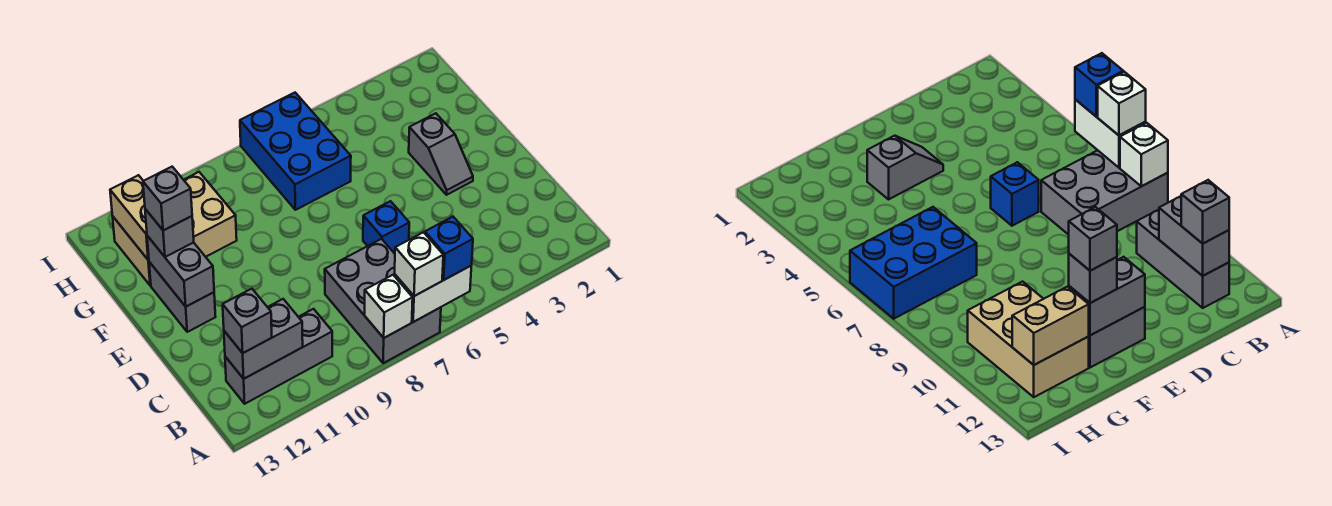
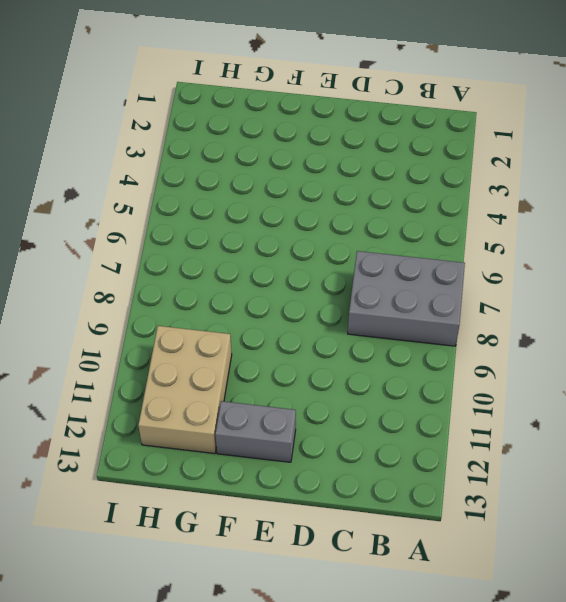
none -> grey 1x3 brick [225,309,332,404]
none -> blue 1x1 brick [363,201,409,254]
none -> grey 1x2 slope [409,113,473,195]

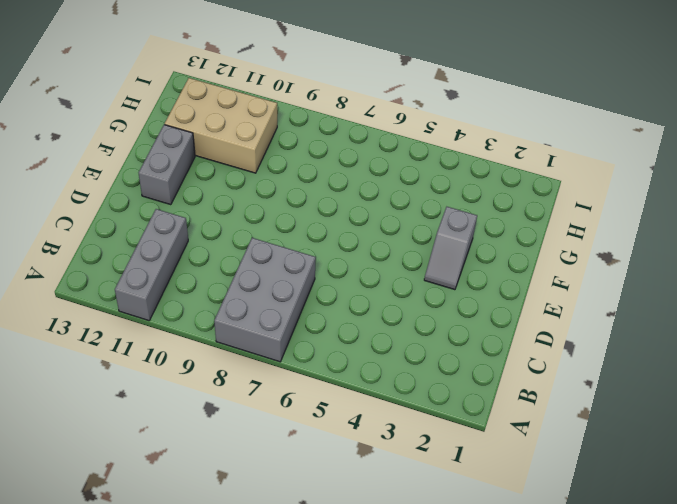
grey 1x3 brick [115,209,188,321] -> grey 1x3 brick turned to [225,309,332,404]
none -> blue 1x1 brick [363,201,409,254]
none -> blue 2x3 brick [240,93,351,210]
none -> white 1x2 brick [394,265,472,322]

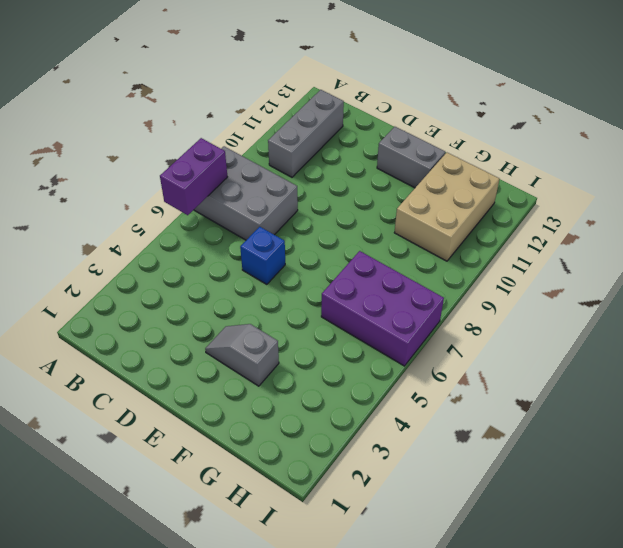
purple 1x2 brick [160,138,227,215] -> white 1x2 brick [394,265,472,322]
purple 2x3 brick [321,251,444,366] -> blue 2x3 brick [240,93,351,210]
none -> white 1x1 brick [364,275,413,338]
none -> grey 1x2 brick [224,299,303,379]
none -> grey 1x2 brick [147,236,214,307]

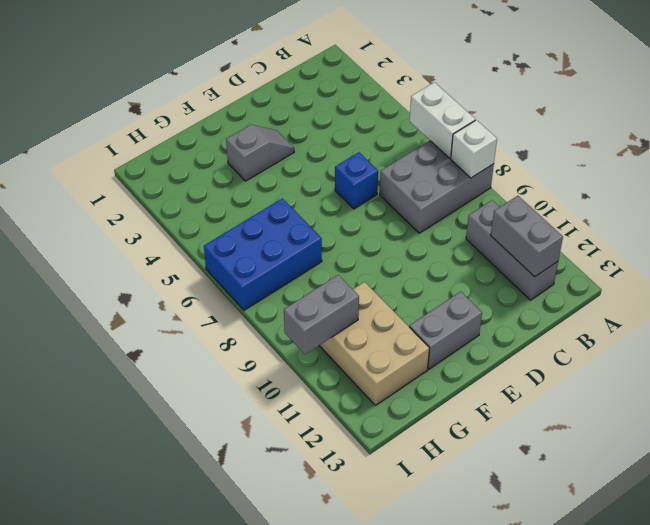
grey 1x2 brick [284,275,359,354] -> grey 1x2 brick moved to [147,236,214,307]
none -> tan 1x2 brick [110,175,149,260]
none -> blue 1x1 brick [425,217,473,280]
none -> white 1x1 brick [395,232,443,296]

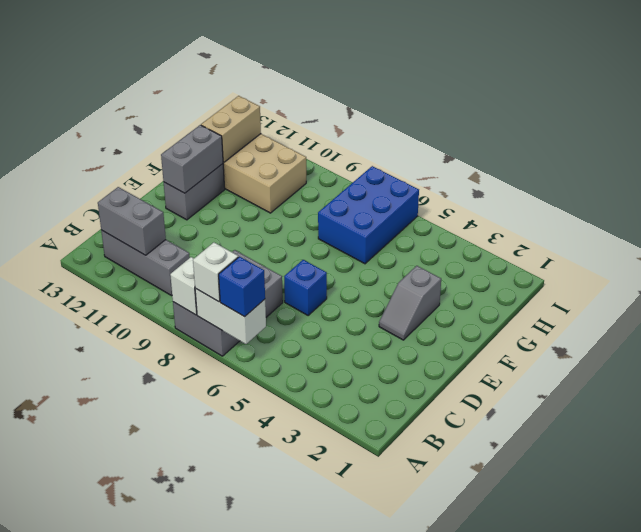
none -> grey 1x1 brick [223,289,272,353]
none -> grey 1x1 brick [145,209,194,257]
none -> grey 1x1 brick [143,167,192,231]

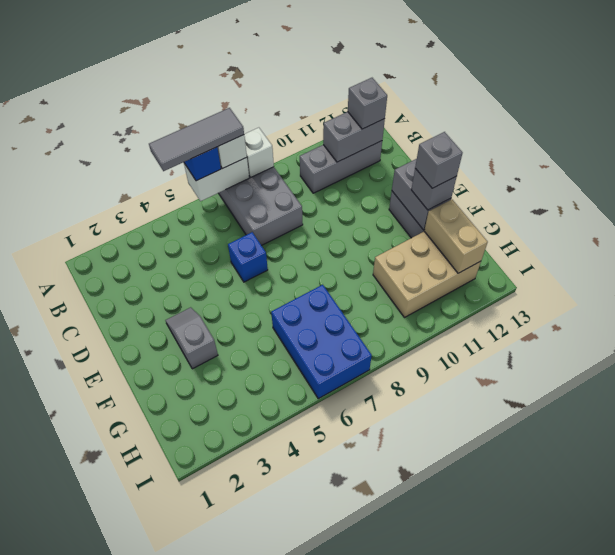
grey 1x3 tile [149,108,244,171] -> none

